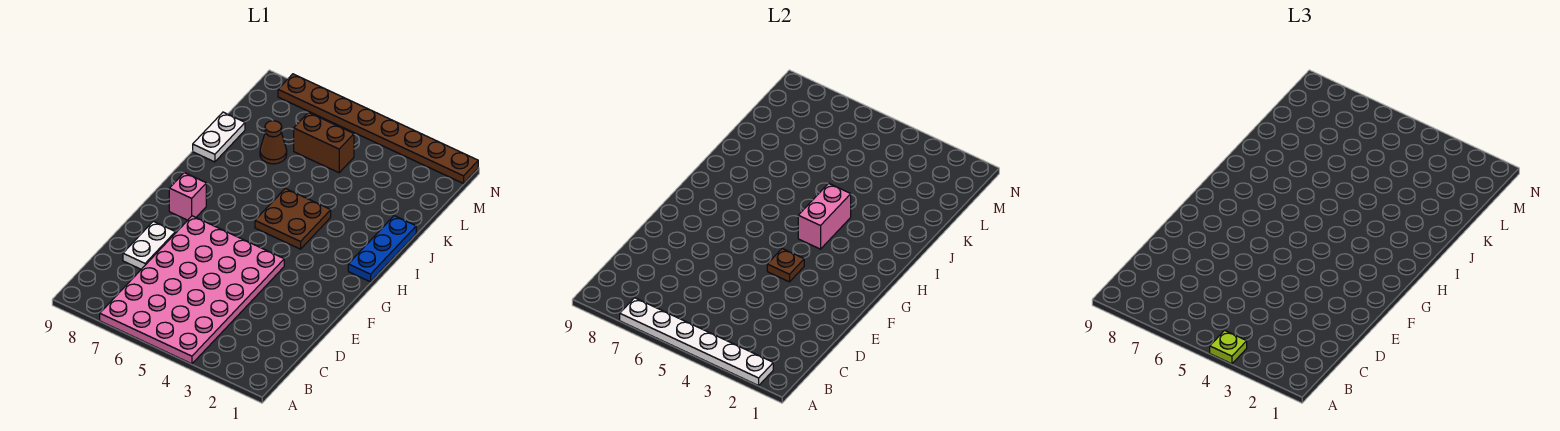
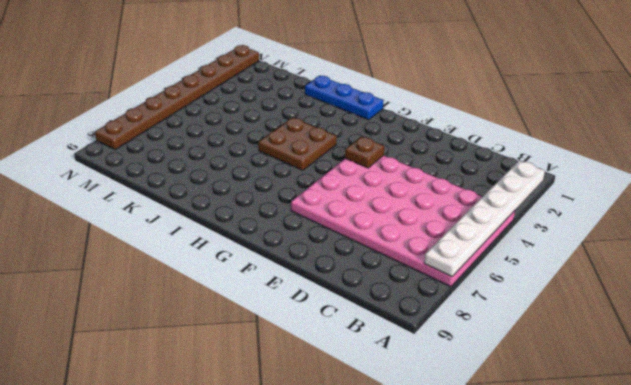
none -> white 1x2 plate [123,221,175,269]
none -> pink 1x1 brick [169,173,206,220]
none -> white 1x2 plate [193,112,245,162]

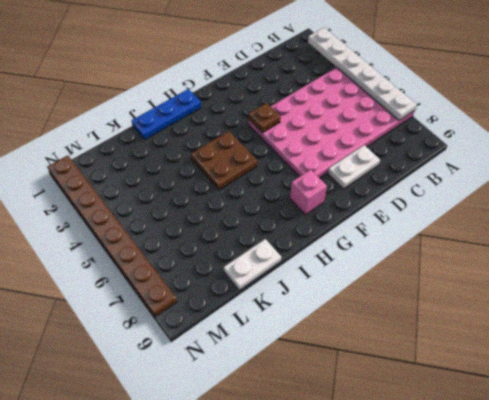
none -> brown 1x1 cone [260,121,287,164]
none -> brown 1x2 brick [294,113,354,173]
none -> pink 1x2 brick [798,183,851,249]

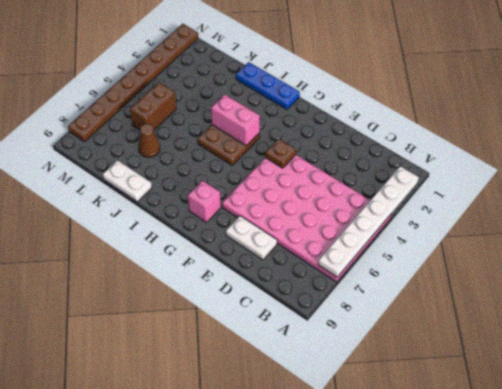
none -> lime 1x1 plate [1210,330,1247,364]

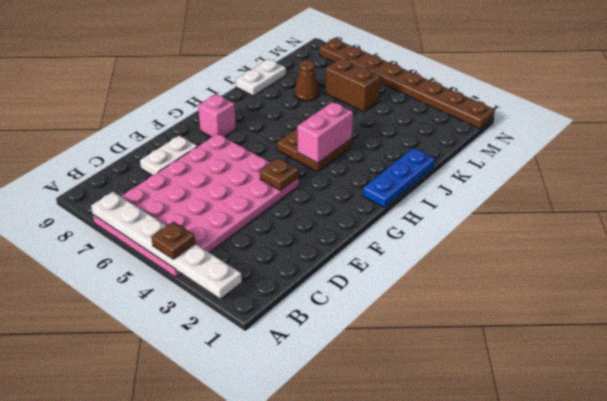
brown 1x1 plate [152,222,195,259] -> lime 1x1 plate [1210,330,1247,364]

